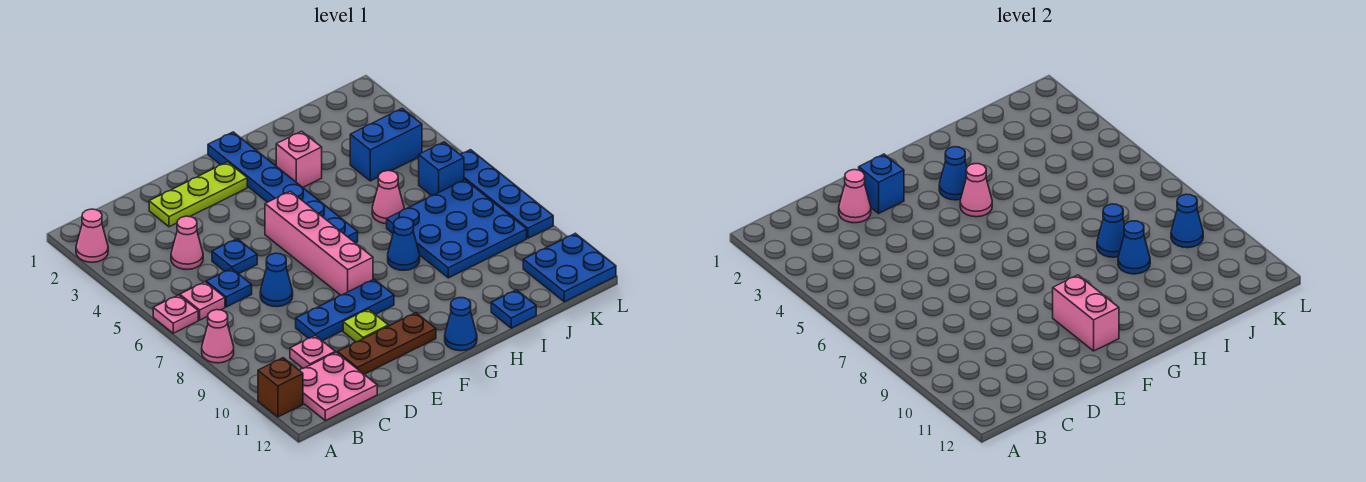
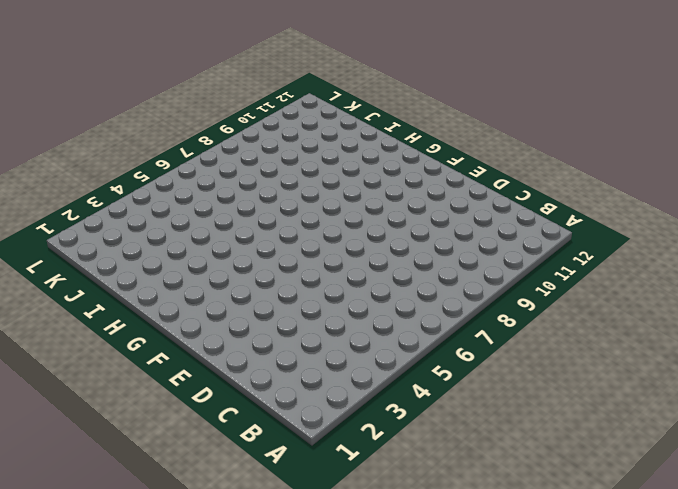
none -> pink 1x1 cone [76,209,108,262]
none -> pink 1x1 plate [153,295,198,333]
none -> pink 1x1 cone [202,310,234,363]
none -> brown 1x1 brick [258,358,303,417]

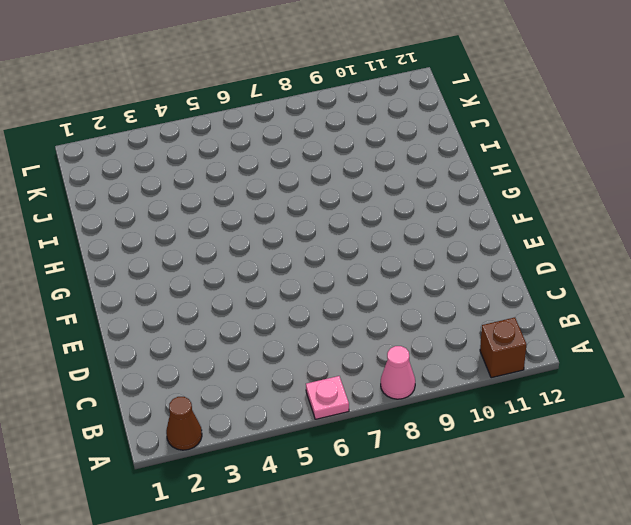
brown 1x1 cone [166,397,202,450] -> pink 1x1 cone [76,209,108,262]
none -> pink 1x1 plate [179,282,225,320]
none -> pink 2x2 plate [299,352,377,421]
none -> pink 1x1 cone [171,216,203,269]
none -> blue 1x1 plate [206,269,252,307]

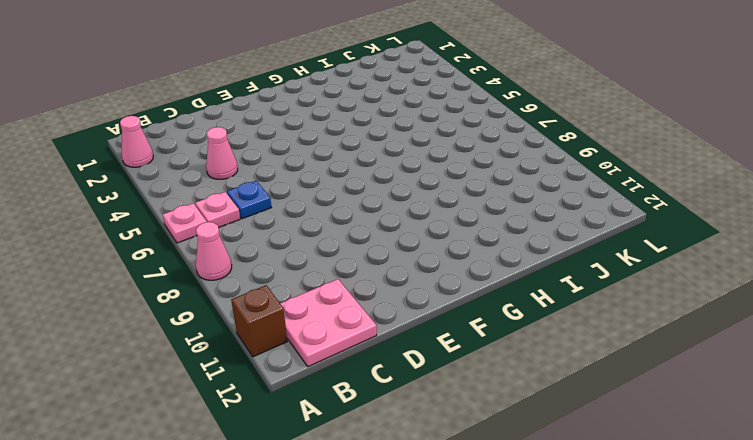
none -> pink 1x1 plate [290,336,335,368]
none -> lime 1x3 plate [149,162,247,227]
none -> blue 1x1 plate [212,239,257,274]
none -> blue 1x1 cone [260,253,293,307]

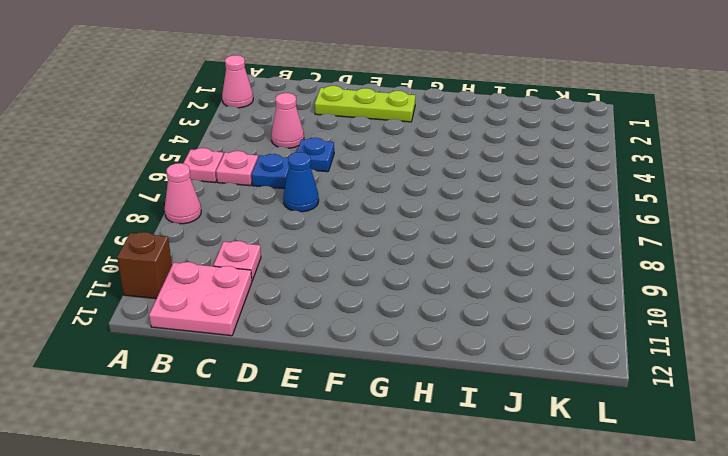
none -> blue 1x3 plate [296,279,394,341]
none -> brown 1x3 plate [338,313,436,374]
none -> lime 1x1 plate [343,309,388,342]
none -> pink 1x4 brick [265,191,373,295]

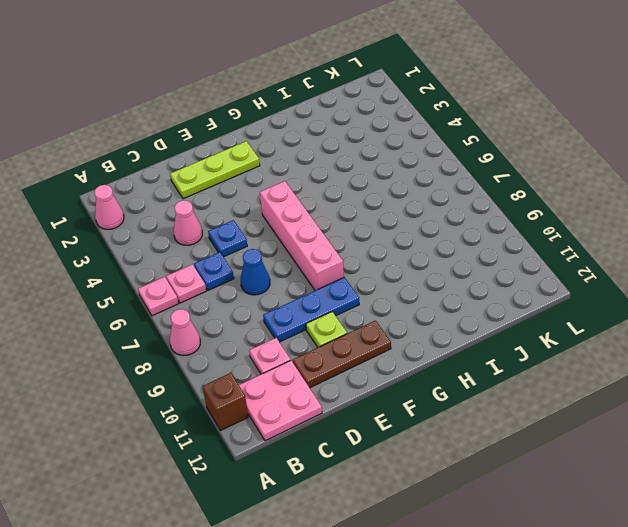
none -> blue 1x6 plate [208,132,358,243]
none -> blue 1x1 cone [445,298,477,351]
none -> pink 1x1 brick [276,131,322,187]
none -> blue 1x1 cone [388,217,420,270]

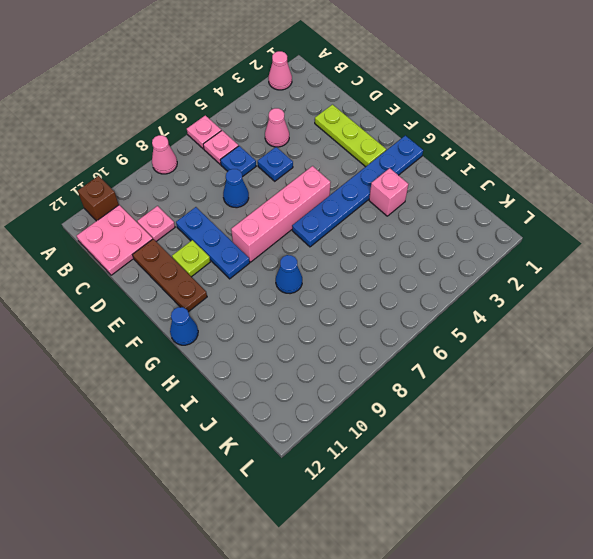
none -> pink 1x1 cone [372,171,404,224]
none -> blue 3x3 plate [387,180,527,278]
none -> blue 1x1 plate [491,290,536,328]
none -> blue 1x2 brick [350,109,422,181]

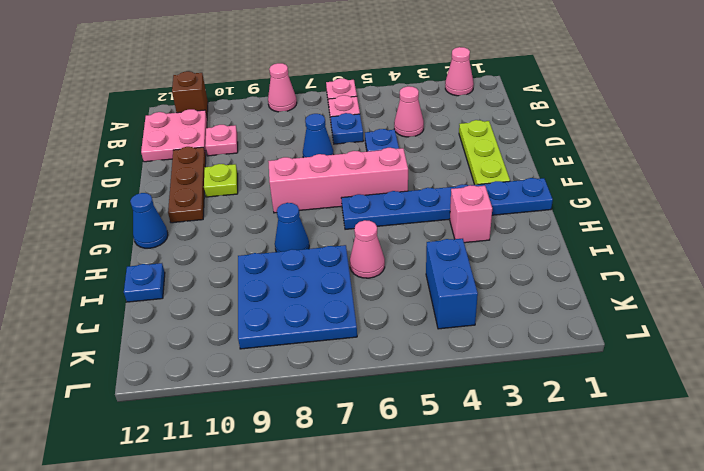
none -> blue 1x3 plate [296,279,394,341]
none -> blue 1x1 brick [419,142,464,196]
none -> blue 2x2 plate [523,233,616,302]
none -> blue 1x4 plate [460,150,553,238]

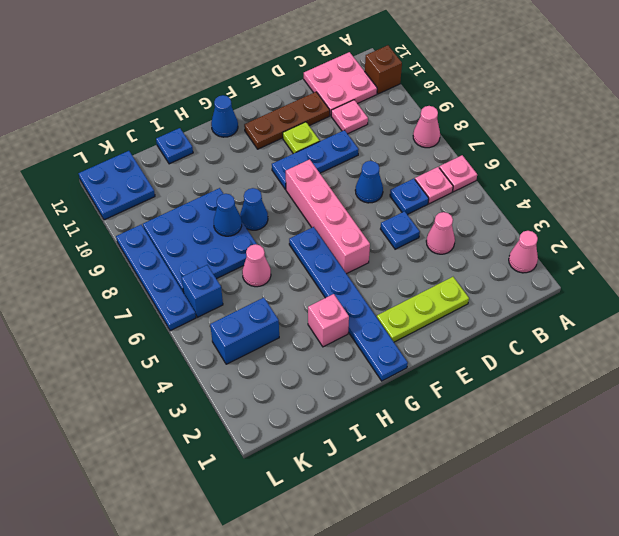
none -> pink 1x1 cone [839,170,871,223]
none -> blue 1x1 brick [859,154,904,213]
none -> pink 1x2 brick [1053,275,1119,351]
none -> blue 1x1 cone [939,147,967,200]

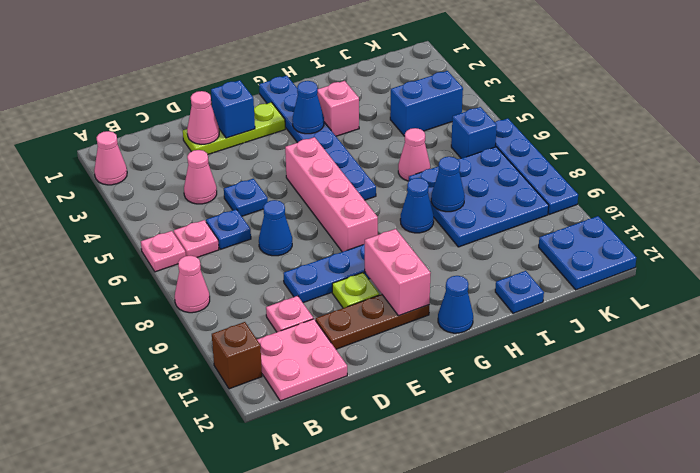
none -> pink 1x1 cone [960,164,992,217]
none -> blue 1x1 cone [1118,221,1150,274]
none -> blue 1x1 cone [1171,194,1203,248]

